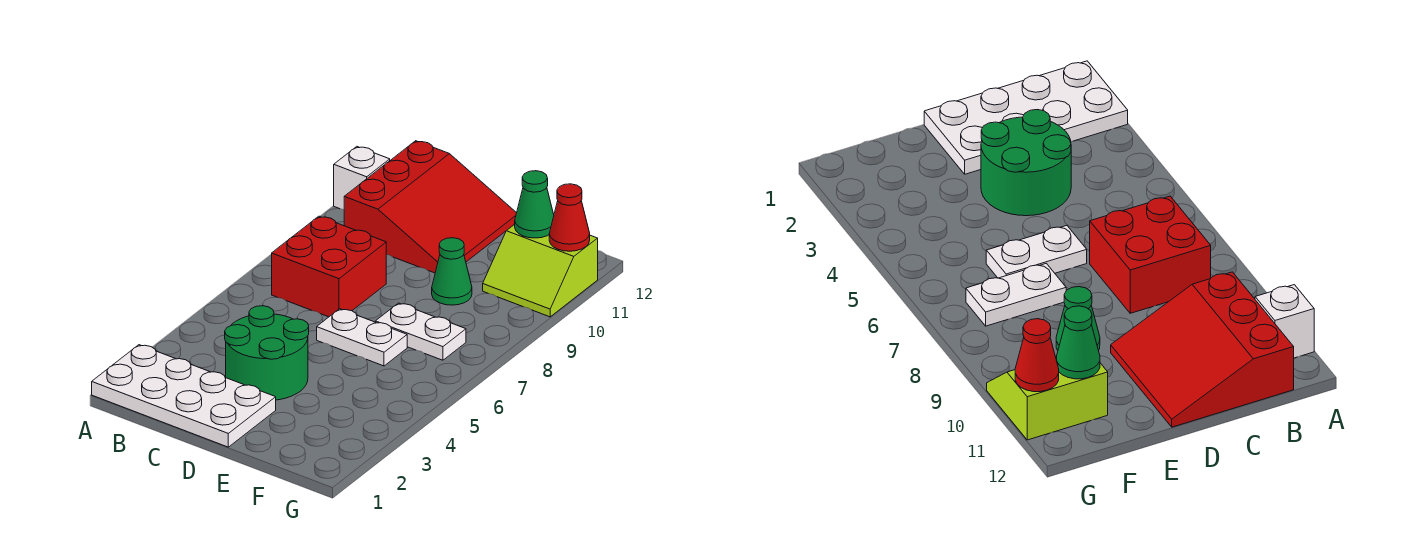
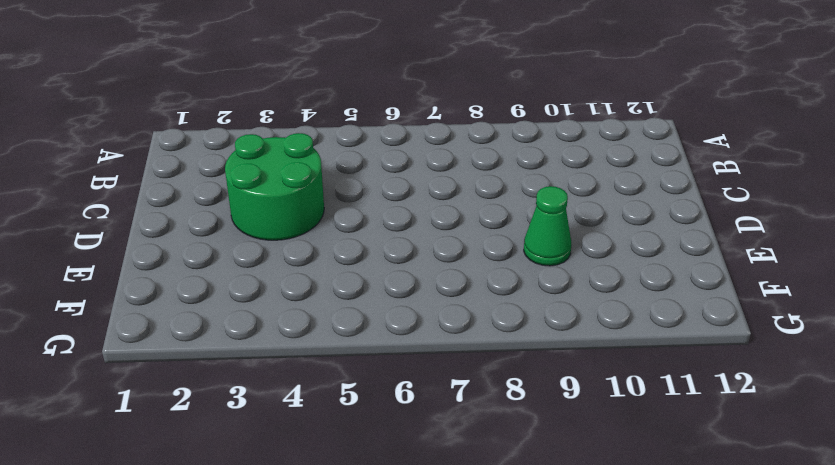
none -> white 2x4 plate [92,345,276,447]
none -> white 1x1 brick [334,147,390,210]

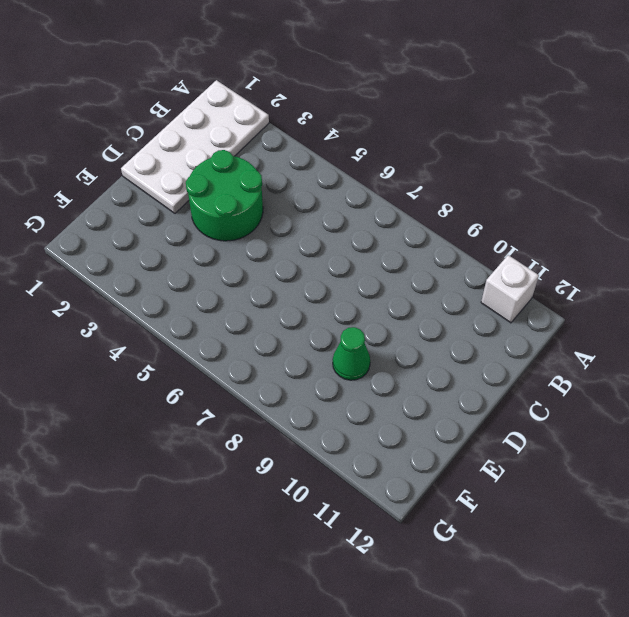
none -> red 2x2 brick [272,216,386,317]
none -> red 3x3 slope [344,141,516,273]

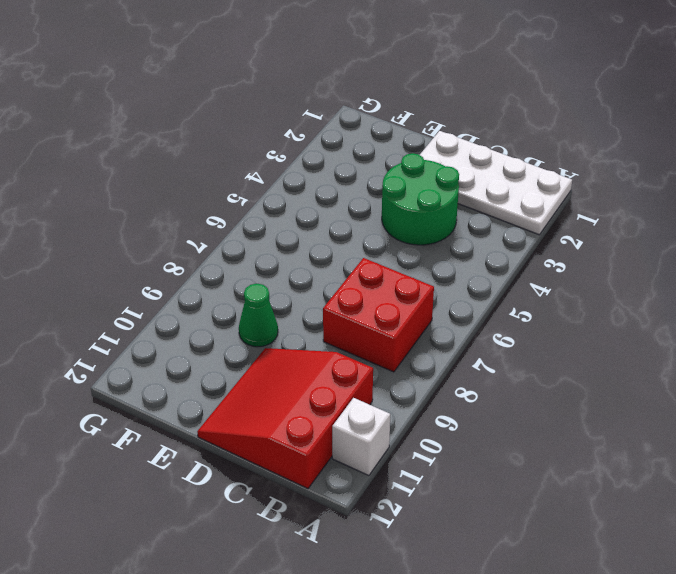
none -> white 1x2 plate [317,309,407,366]
none -> white 1x2 plate [375,303,466,360]

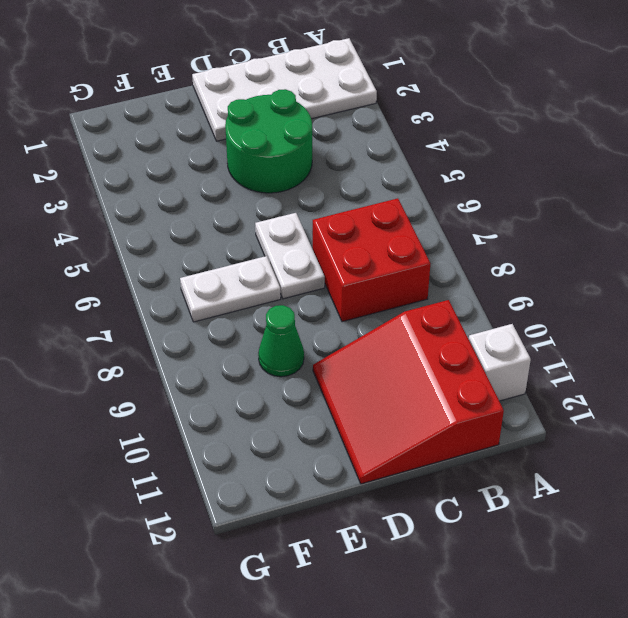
white 1x2 plate [255,213,325,299] -> white 1x2 plate turned to [317,309,407,366]
none -> lime 2x2 slope [483,224,598,317]
none -> green 1x1 cone [515,171,554,238]

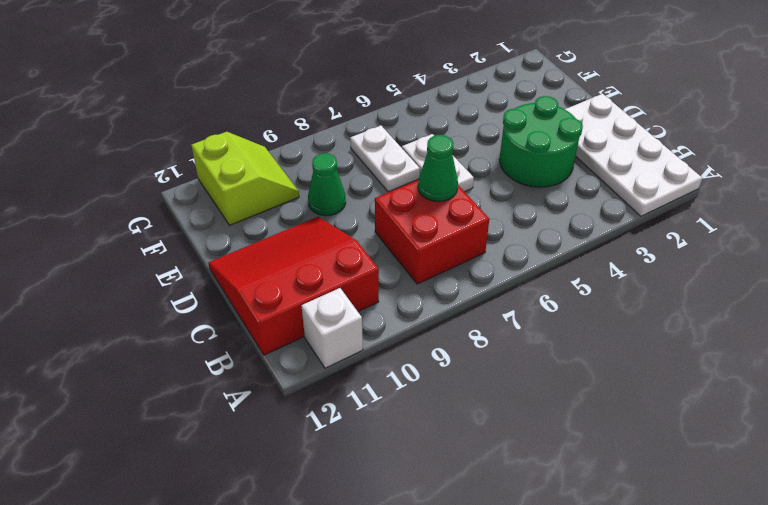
green 1x1 cone [418,135,458,201] -> green 1x1 cone moved to [515,171,554,238]
none -> red 1x1 cone [549,184,590,251]

